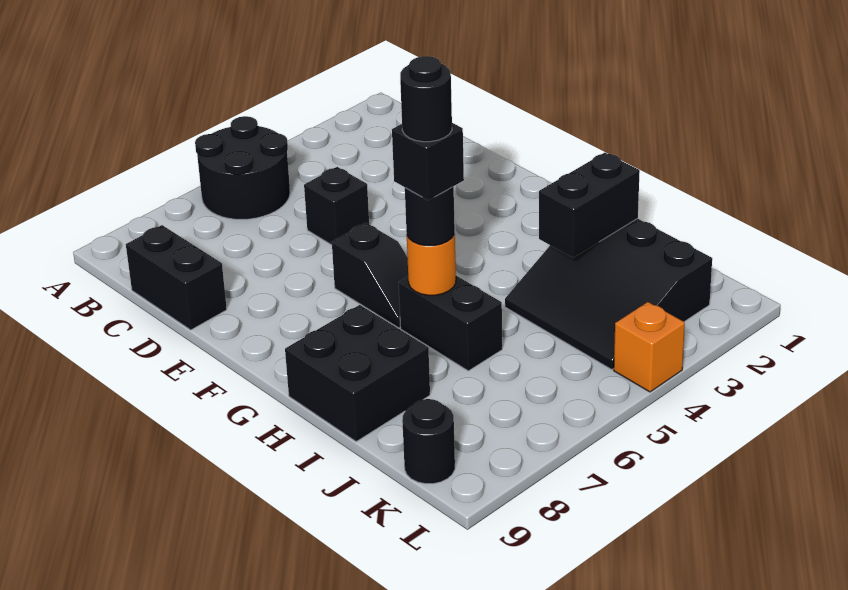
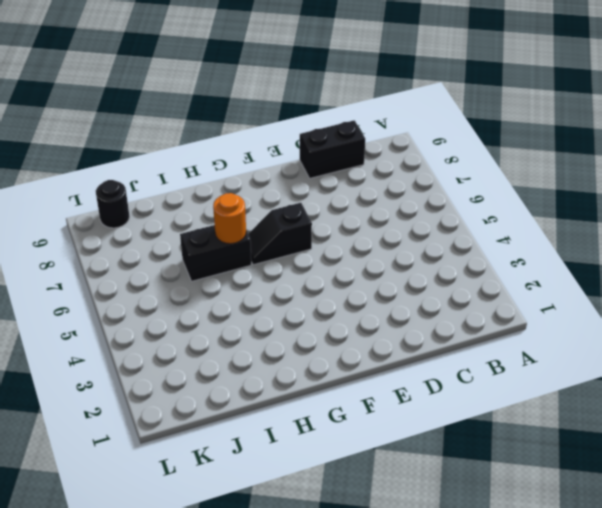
none -> black 2x2 round brick [195,116,290,219]
none -> black 1x1 brick [304,167,369,245]
none -> black 2x2 brick [285,305,430,441]

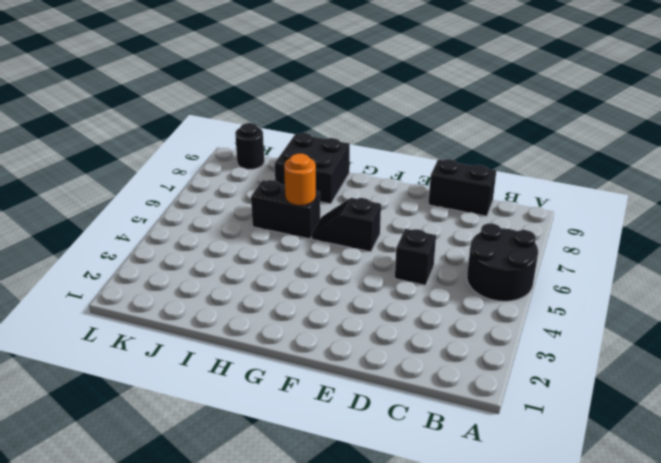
none -> black 3x3 slope [505,218,712,370]
none -> orange 1x1 brick [614,302,685,392]
none -> black 1x2 brick [539,153,640,258]

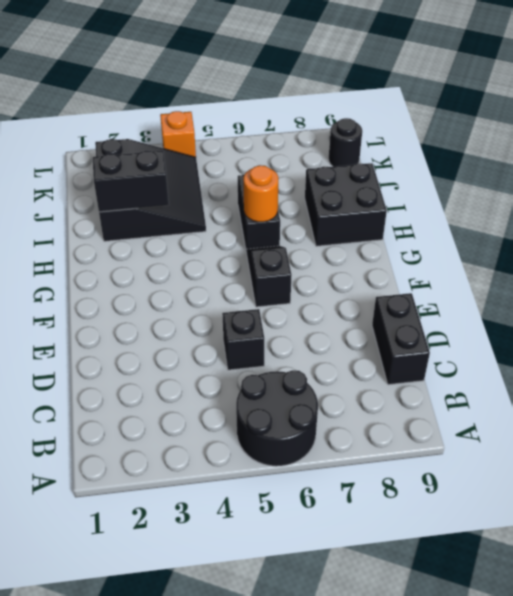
none -> black 1x1 round brick [405,186,455,246]
none -> black 1x1 brick [392,123,464,200]
none -> black 1x1 round brick [400,56,452,142]

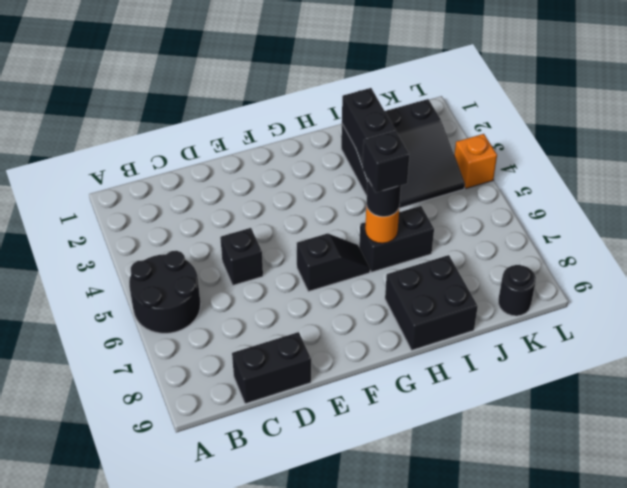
none -> black 1x1 round brick [400,56,452,142]

